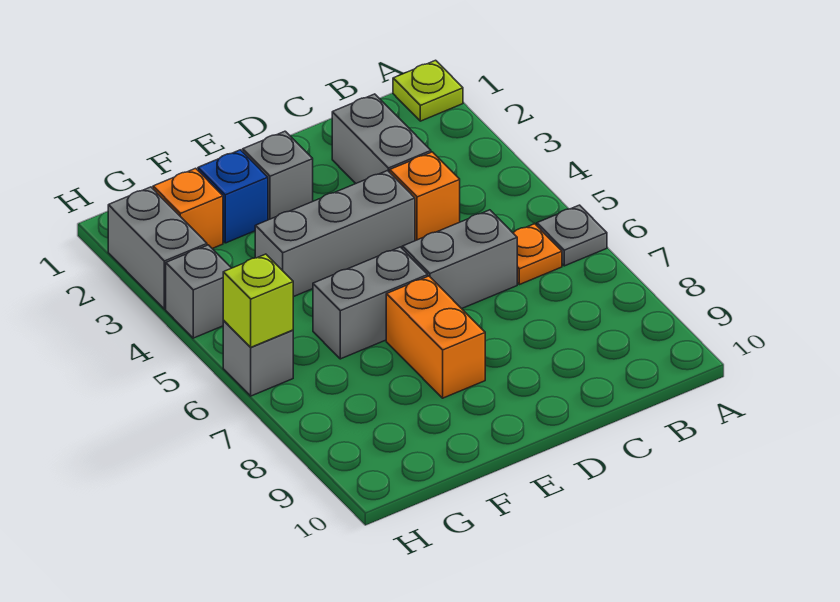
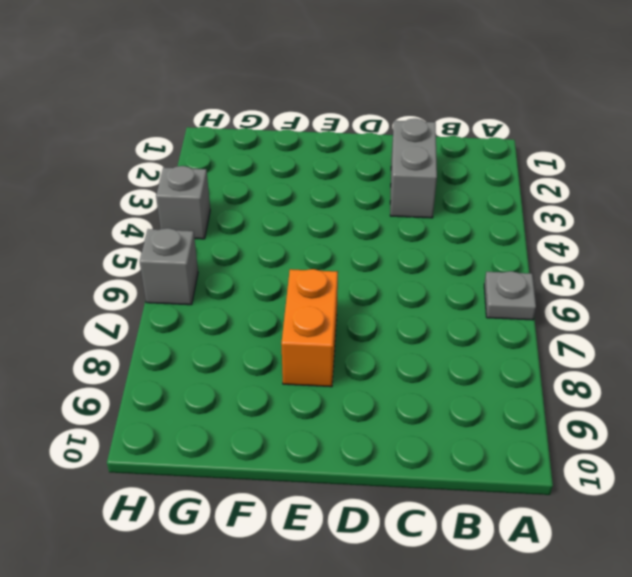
none -> lime 1x1 plate [393,60,463,121]
none -> orange 1x1 plate [513,224,562,285]
none -> orange 1x1 brick [390,152,460,241]

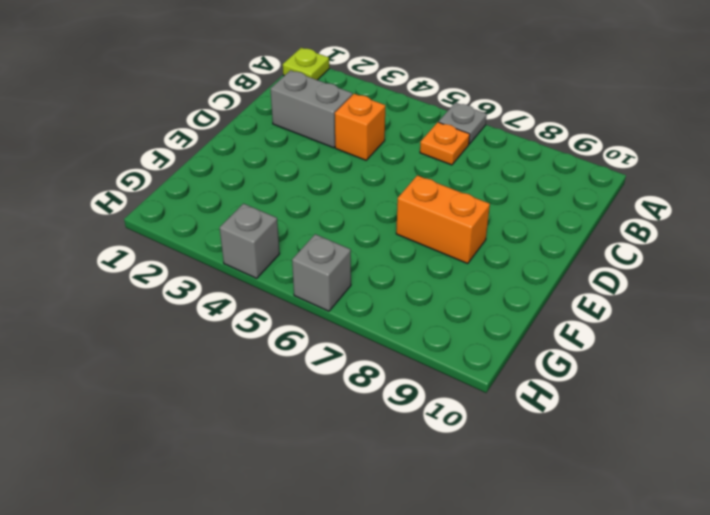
none -> grey 1x2 brick [402,210,517,309]
none -> grey 1x3 brick [255,171,415,297]
none -> grey 1x1 brick [243,131,313,220]

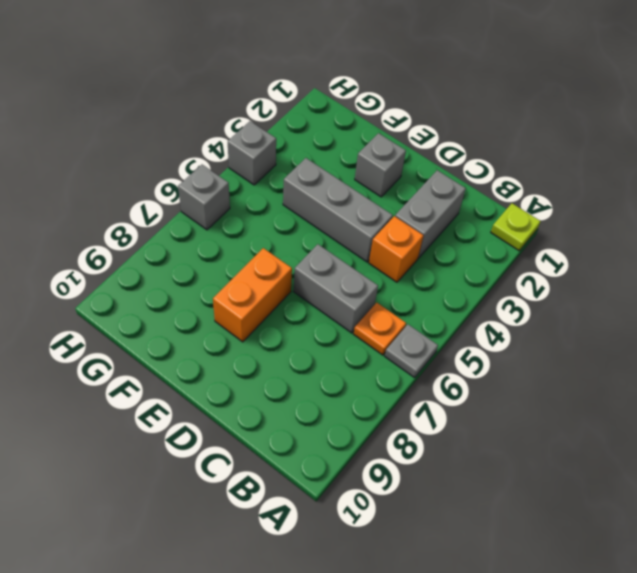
none -> grey 1x2 brick [313,247,428,359]
none -> blue 1x1 brick [198,150,268,243]
none -> orange 1x1 brick [153,168,223,249]

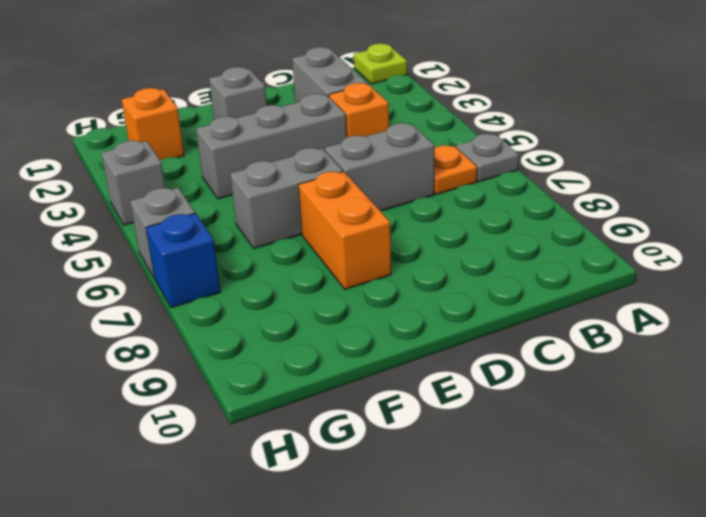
blue 1x1 brick [146,213,220,308] -> blue 1x1 brick moved to [198,150,268,243]
none -> grey 1x2 brick [108,187,207,309]
none -> lime 1x1 brick [223,254,293,347]

